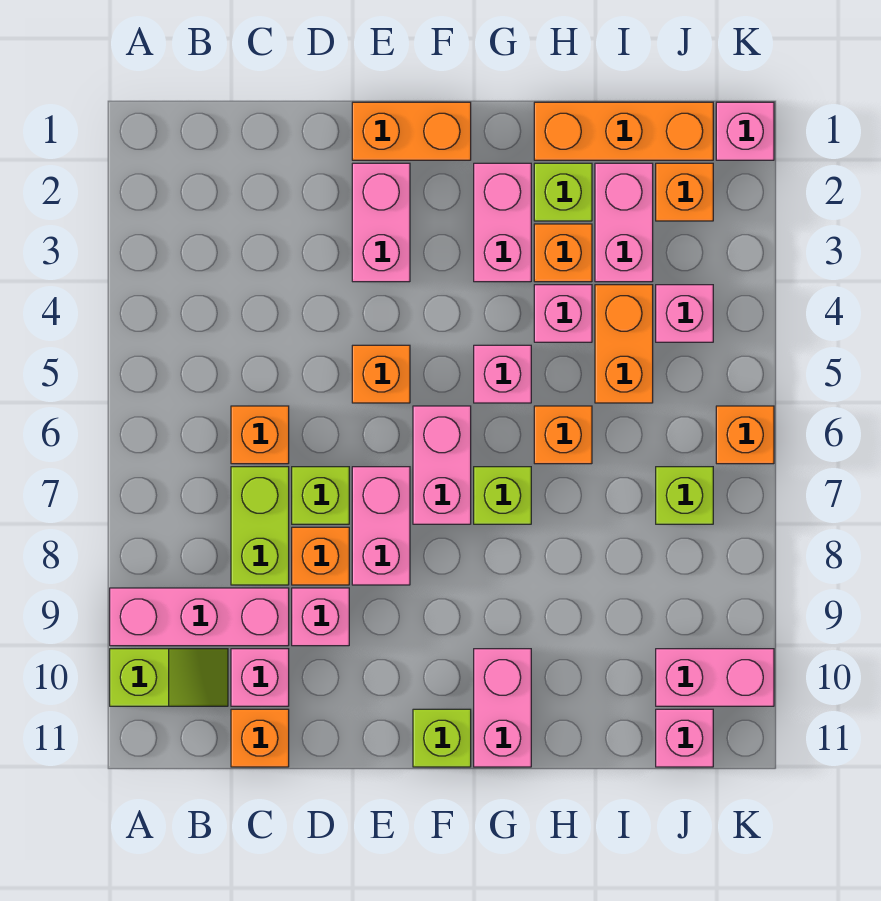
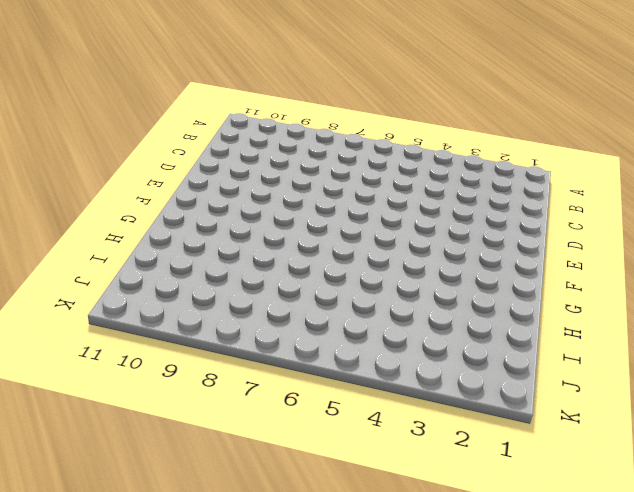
none -> pink 1x3 brick [110,588,289,646]
none -> lime 1x2 slope [110,649,228,706]
none -> orange 1x1 brick [231,406,289,464]
none -> lime 1x2 brick [231,467,289,585]

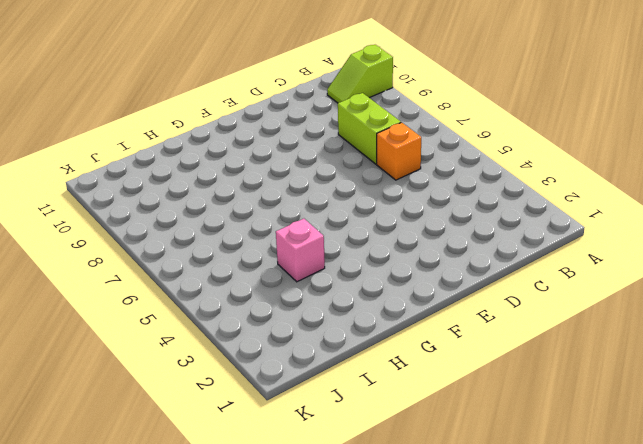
none -> pink 1x3 brick [110,588,289,646]
none -> pink 1x1 brick [231,649,289,706]
none -> orange 1x1 brick [231,709,289,767]
none -> lime 1x1 brick [292,467,349,524]

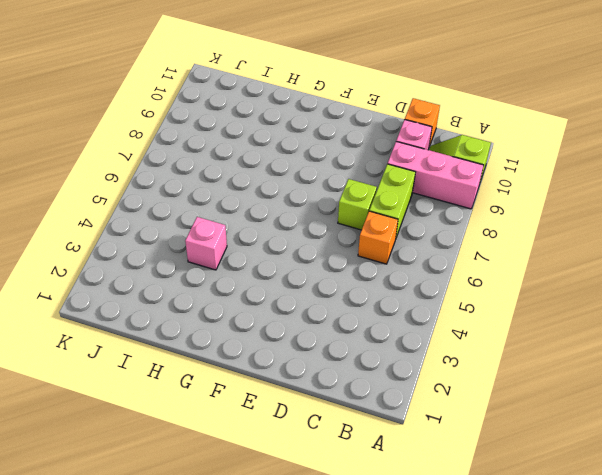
none -> orange 1x1 brick [292,527,349,585]
none -> pink 1x1 brick [292,588,349,646]
none -> orange 1x2 brick [352,102,471,160]
none -> pink 1x2 brick [352,163,410,282]

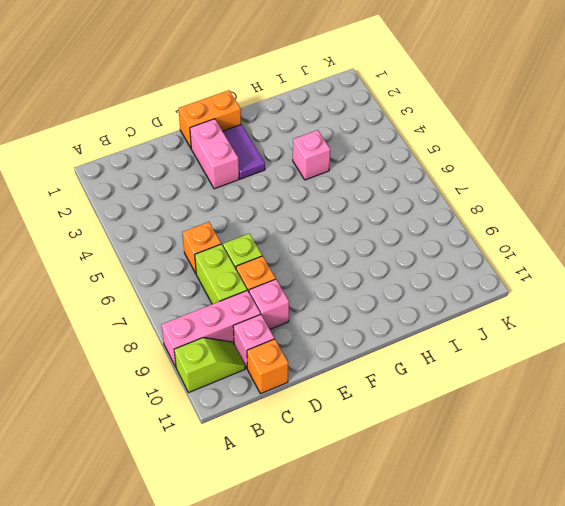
purple 1x2 tile [223,125,265,179] -> none
none -> orange 1x1 brick [352,345,410,403]
none -> pink 1x2 brick [352,467,410,585]
none -> pink 1x2 brick [413,406,471,524]
none -> lime 1x1 brick [413,709,471,767]

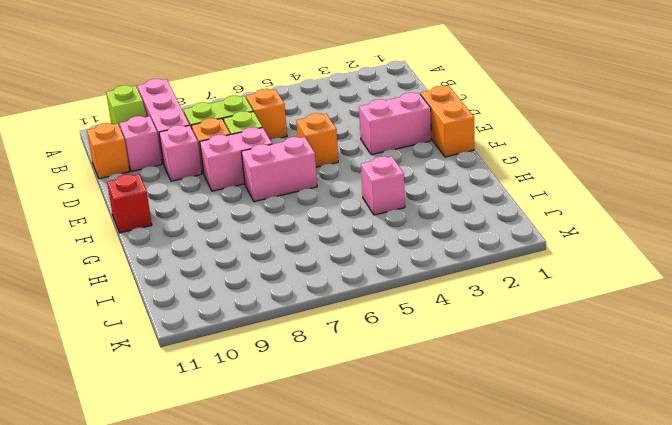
red 1x1 brick [107,174,152,233] -> lime 1x1 brick [413,709,471,767]
none -> pink 1x2 brick [474,163,531,282]
none -> pink 1x1 brick [474,345,531,403]
none -> lime 1x1 brick [474,467,531,524]
none -> pink 1x2 brick [474,649,531,767]

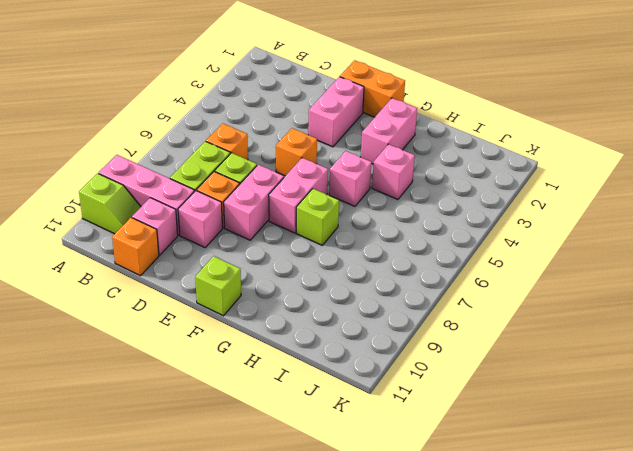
none -> pink 1x2 brick [474,649,531,767]
none -> orange 1x3 brick [534,102,713,160]
none -> lime 1x1 brick [534,163,592,221]
none -> orange 1x1 brick [534,224,592,282]

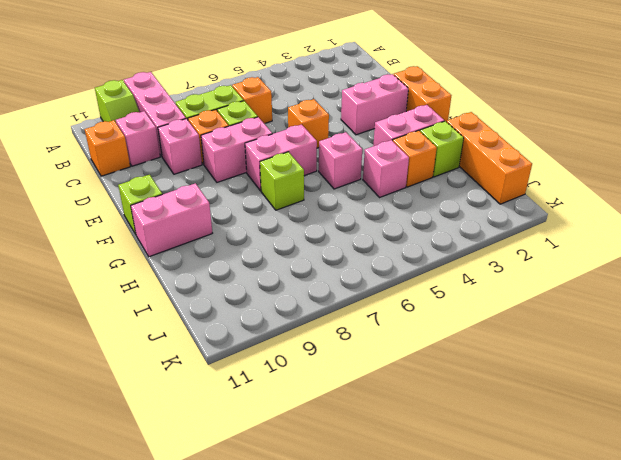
none -> orange 1x1 brick [534,406,592,464]
none -> pink 1x2 brick [595,163,653,282]
none -> orange 1x2 brick [595,285,653,403]
none -> orange 1x1 brick [656,163,713,221]

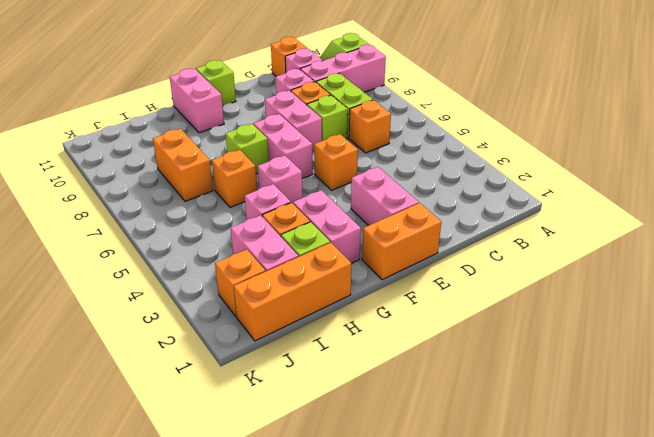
orange 1x2 brick [153,129,213,201] -> orange 1x2 brick moved to [595,285,653,403]
none -> pink 1x1 brick [656,285,713,342]
none -> lime 1x1 brick [656,467,713,524]
none -> pink 1x2 brick [656,649,774,706]
none -> pink 1x1 brick [656,709,713,767]

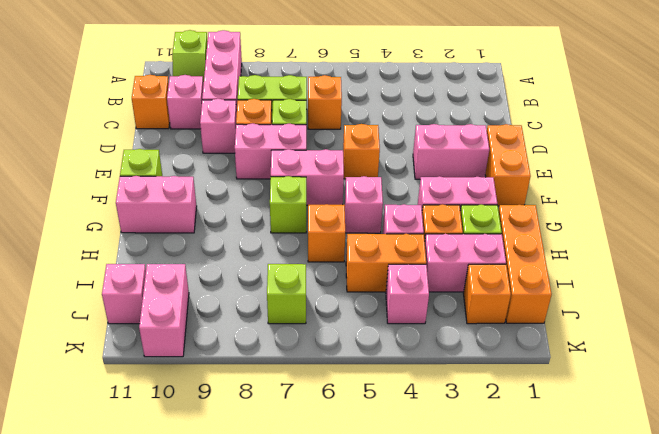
none -> pink 1x1 brick [716,102,774,160]
none -> orange 1x1 brick [716,406,774,464]

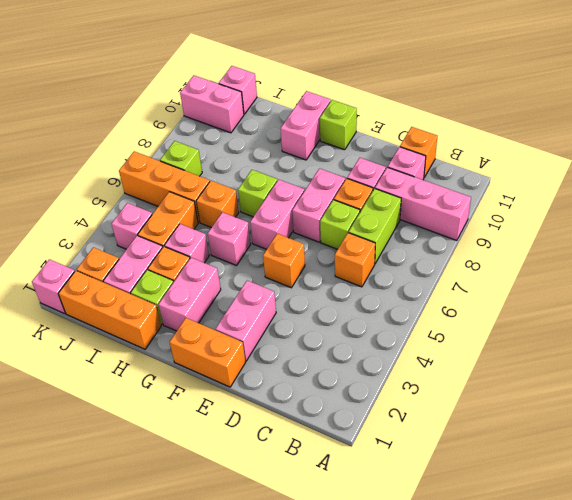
orange 1x3 brick [119,151,210,222] -> orange 1x1 brick [716,406,774,464]
none -> lime 1x2 slope [110,649,228,706]

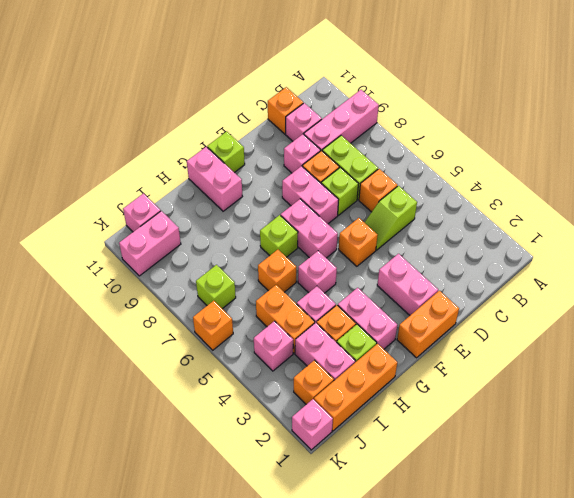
lime 1x2 slope [364,186,417,250] -> lime 1x2 slope moved to [110,649,228,706]

